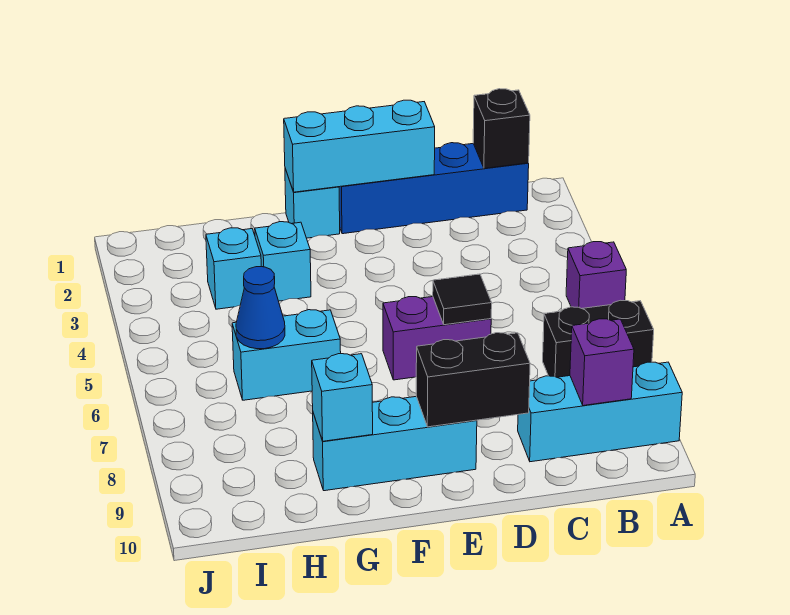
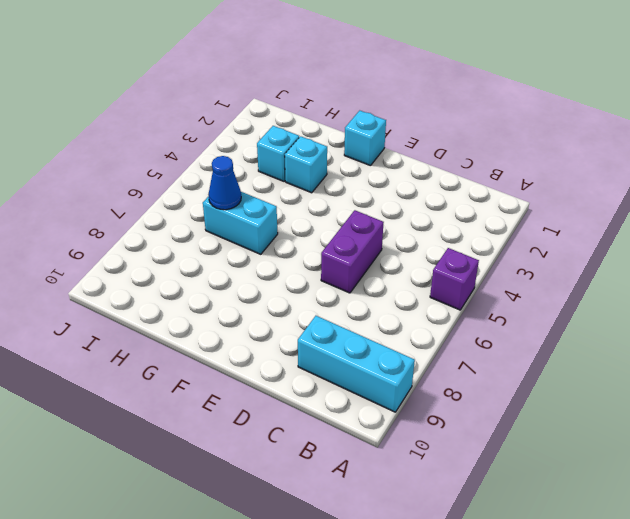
purple 1x2 brick [321,210,384,293] -> purple 1x2 brick turned to [383,297,491,380]
none -> black 1x2 brick [543,300,654,377]
none -> blue 1x4 brick [339,143,529,234]
none -> cyan 1x3 brick [313,396,477,491]

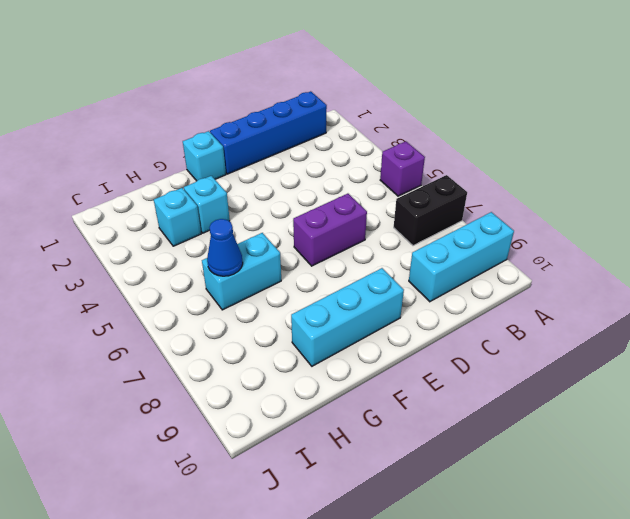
none -> black 1x1 brick [473,89,530,168]
none -> purple 1x1 brick [570,319,634,406]
none -> cyan 1x3 brick [284,100,435,192]

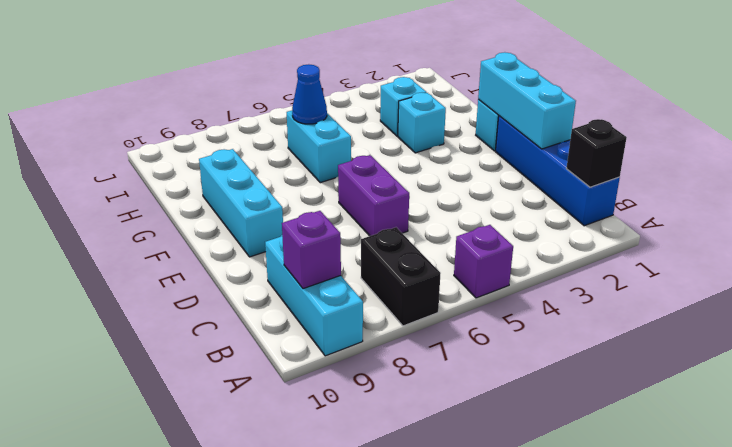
none -> black 1x1 tile [433,274,492,325]
none -> black 1x2 brick [416,333,530,427]
none -> cyan 1x1 brick [312,354,373,441]

